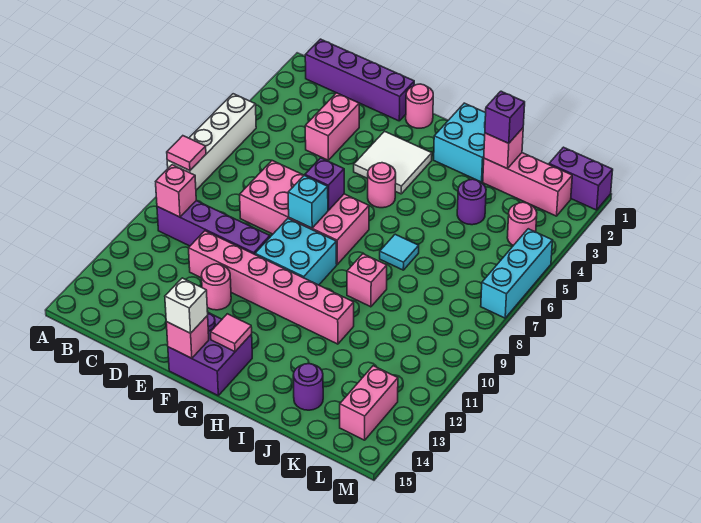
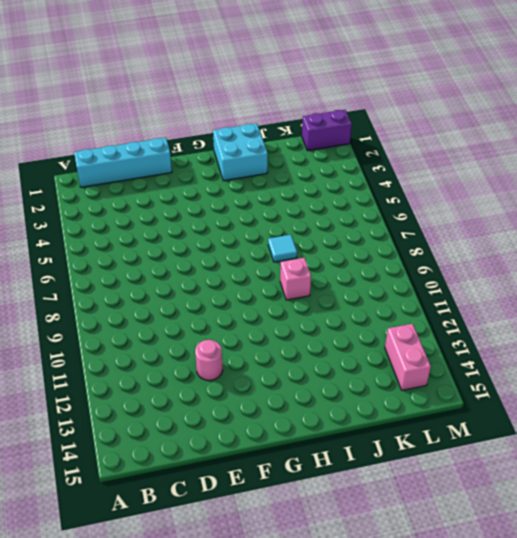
cyan 1x4 brick [74,138,172,187] -> purple 1x4 brick [305,39,414,121]
none -> white 1x4 brick [167,94,256,190]
none -> purple 1x4 brick [157,200,270,254]
none -> pink 1x2 brick [305,93,359,160]
none -> pink 2x4 brick [240,161,369,264]

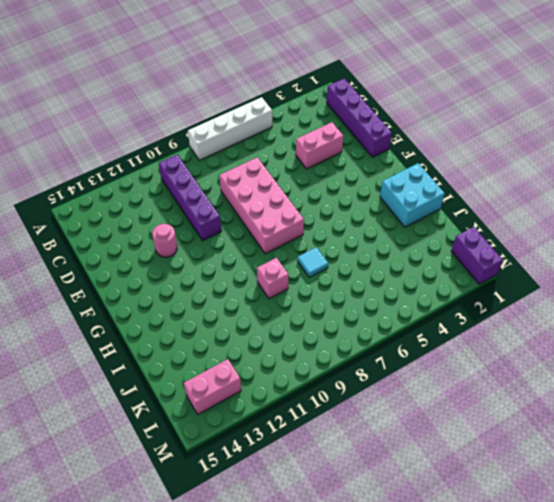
none -> pink 1x6 brick [189,231,354,344]
none -> pink 1x1 round brick [406,84,433,128]
none -> white 2x2 tile [354,131,432,194]
none -> cyan 2x2 brick [255,219,337,285]

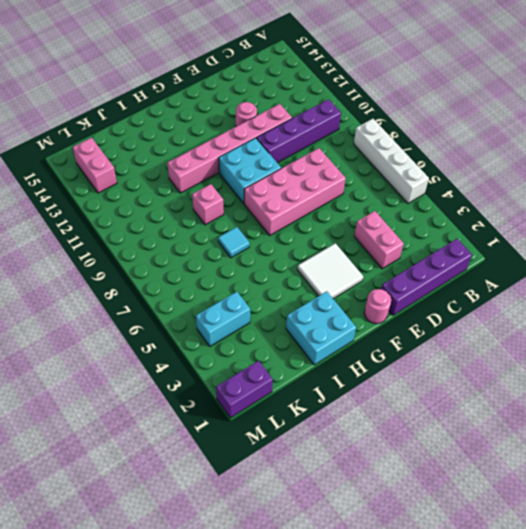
cyan 1x2 brick [196,292,250,346] -> pink 1x1 round brick [507,202,537,246]
none -> purple 2x2 brick [168,313,252,395]
none -> pink 1x1 round brick [368,163,396,208]
none -> pink 1x3 brick [483,153,572,216]
none -> purple 1x1 round brick [457,179,486,225]

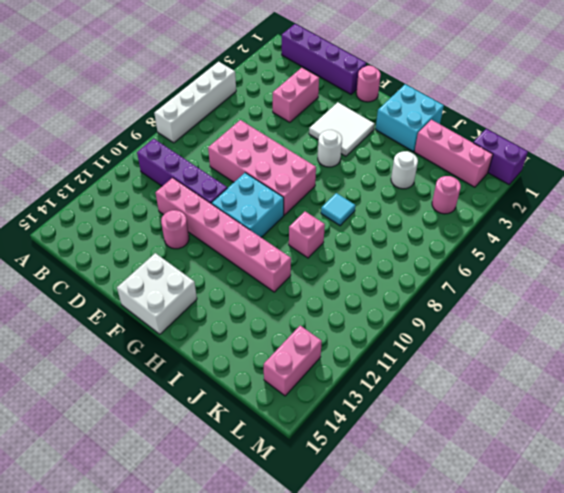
white 2x2 brick [117,253,197,334] -> purple 2x2 brick [168,313,252,395]
white 1x1 round brick [318,130,342,167] -> pink 1x1 round brick [368,163,396,208]
white 1x1 round brick [391,151,418,189] -> purple 1x1 round brick [457,179,486,225]
none -> purple 1x1 round brick [293,364,323,410]
none -> cyan 1x3 brick [481,229,552,318]
none -> pink 1x1 tile [167,136,206,171]
none -> pink 1x1 brick [156,165,196,217]

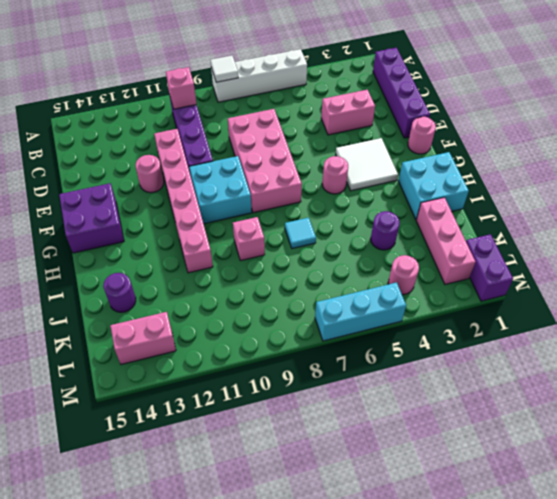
white 1x1 tile [211,56,238,82] -> pink 1x1 tile [167,136,206,171]
none -> purple 1x1 brick [305,158,344,210]
none -> cyan 1x1 brick [288,176,328,228]
none -> pink 1x1 brick [166,316,209,358]
none -> pink 1x1 tile [211,314,252,352]

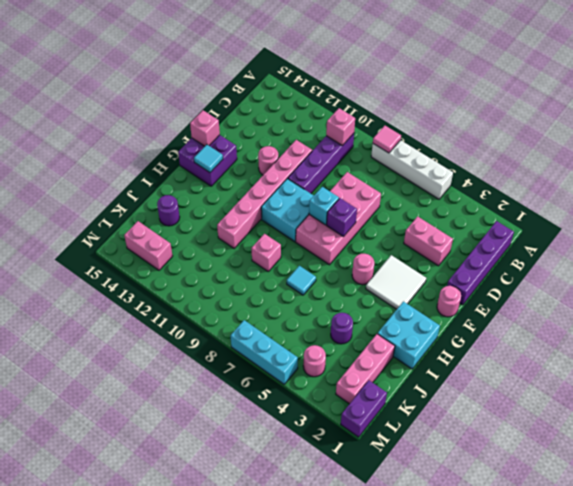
cyan 1x1 tile [194,145,223,172] -> pink 1x1 tile [211,314,252,352]
none -> pink 1x1 brick [484,128,523,169]
none -> white 1x1 brick [165,278,208,333]
none -> purple 1x1 brick [485,91,525,143]

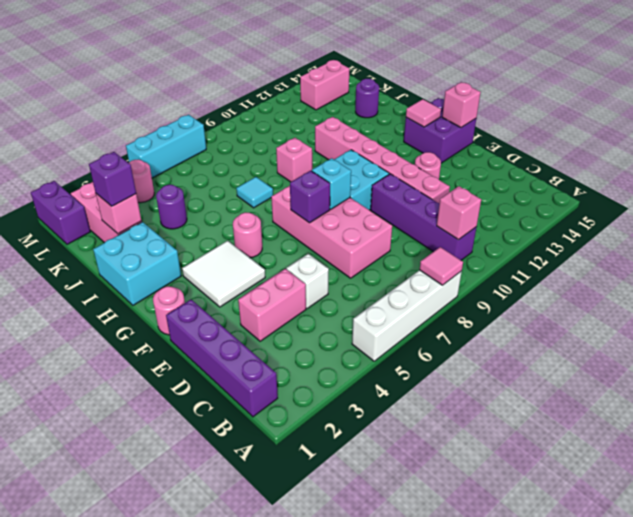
white 1x1 brick [286,254,329,309] -> white 1x1 brick moved to [165,278,208,333]

